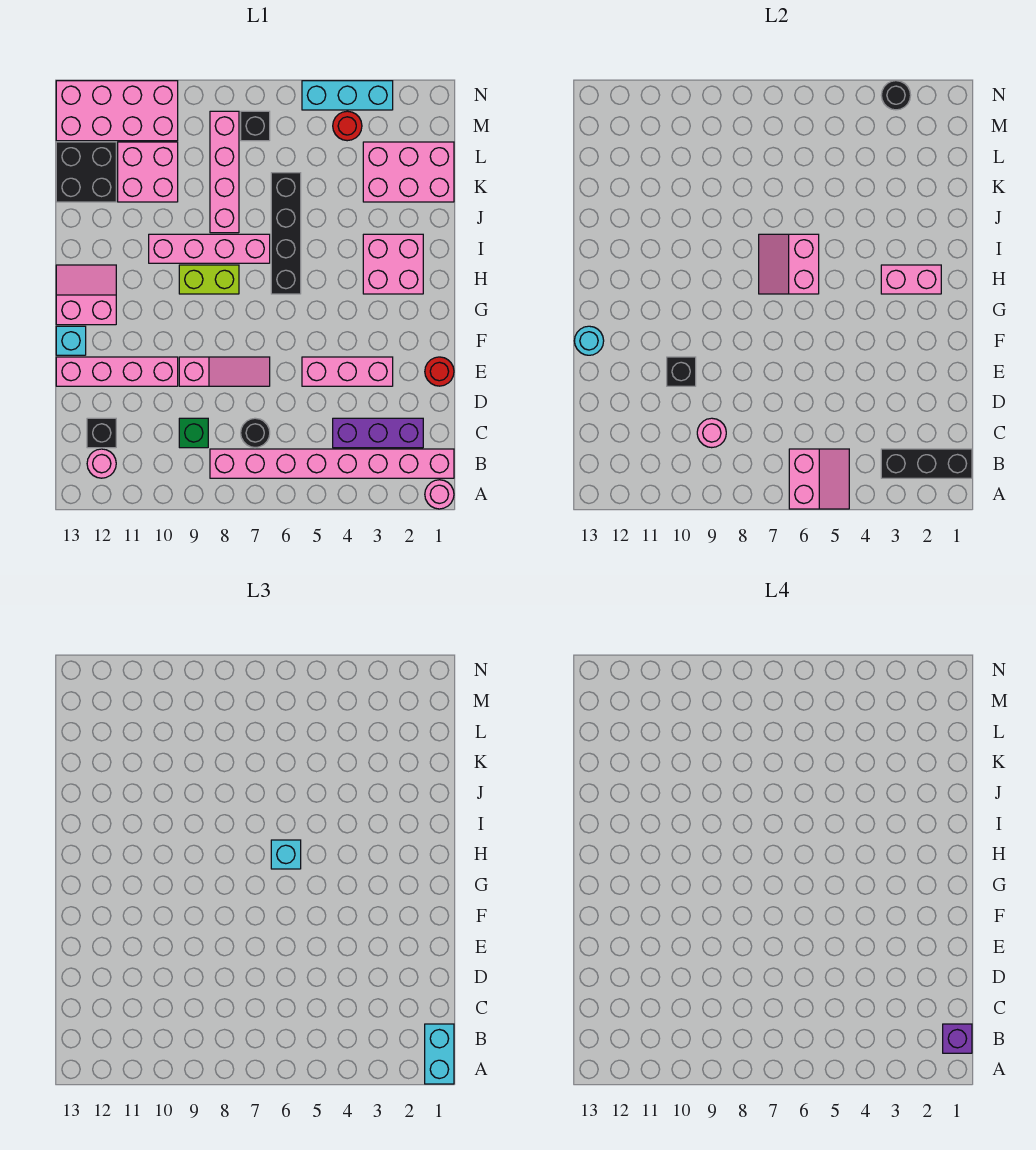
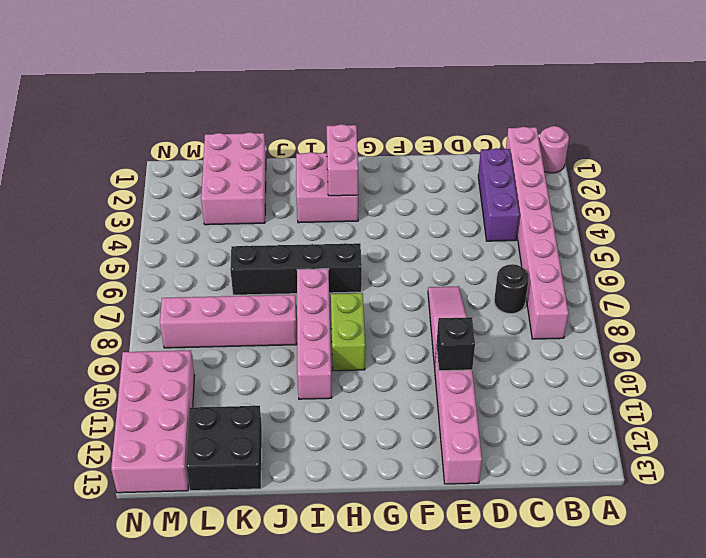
none -> pink 1x1 round brick [87,449,116,478]
none -> green 1x1 brick [179,418,208,448]
none -> black 1x1 brick [87,418,116,448]
none -> red 1x1 round brick [425,357,454,386]

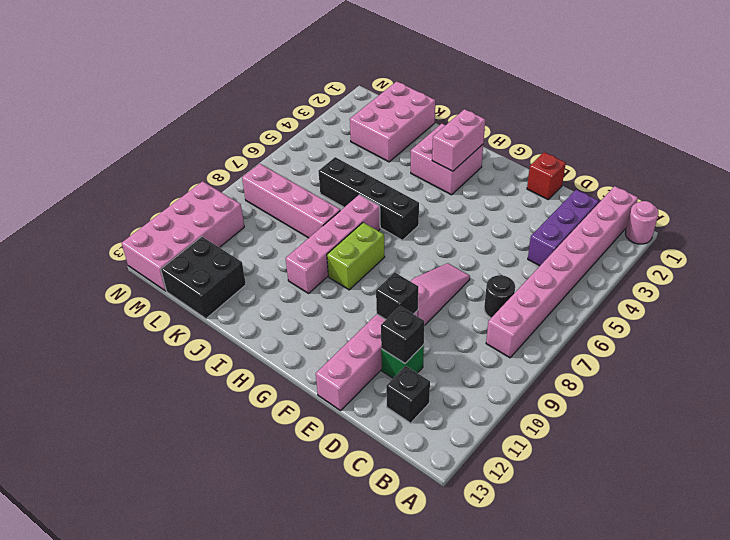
green 1x1 brick [381,345,424,378] -> green 1x1 brick moved to [179,418,208,448]
black 1x1 brick [381,306,424,363] -> black 1x1 brick moved to [241,111,270,141]
red 1x1 brick [527,152,566,199] -> red 1x1 round brick [425,357,454,386]
none -> pink 1x1 round brick [87,449,116,478]
none -> pink 1x3 brick [302,357,393,386]
none -> cyan 1x1 brick [56,326,86,355]
none -> pink 2x2 slope [56,265,116,325]

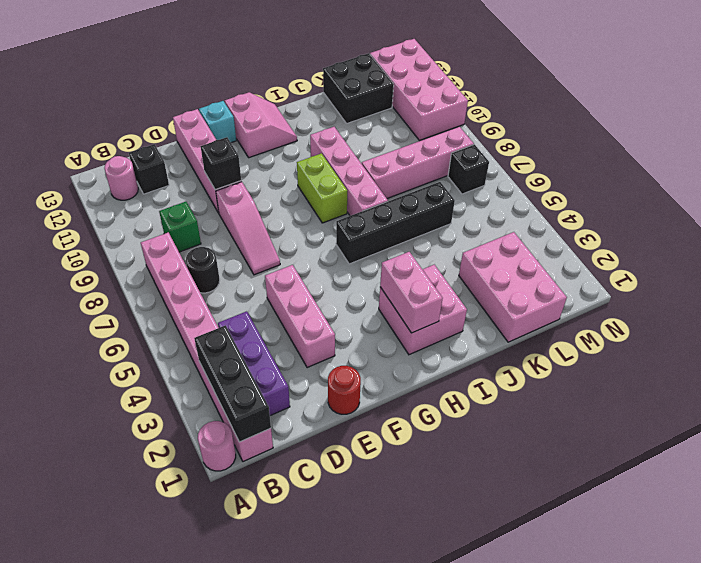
none -> pink 2x2 brick [118,142,178,202]
none -> red 1x1 round brick [333,111,362,141]
none -> cyan 1x3 brick [302,81,393,110]
none -> pink 2x2 slope [789,449,849,509]

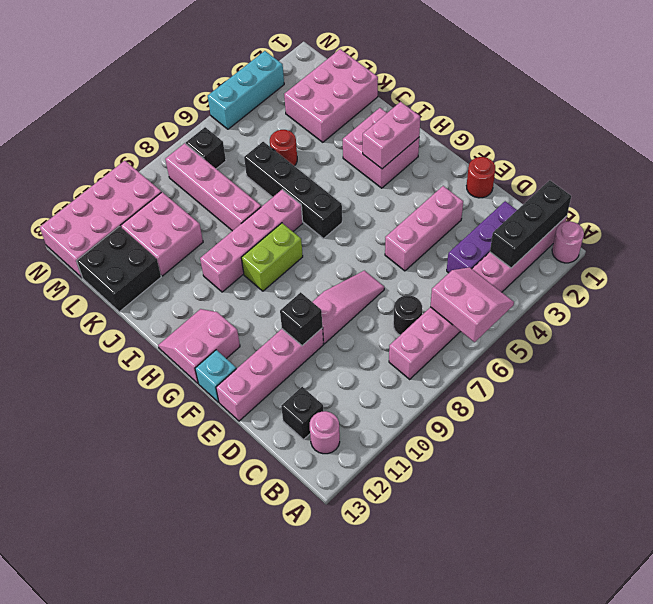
red 1x1 round brick [270,130,297,166] -> red 1x1 round brick moved to [333,111,362,141]
none -> green 1x1 brick [179,418,208,448]
none -> pink 1x1 round brick [697,418,726,448]
none -> cyan 1x1 round brick [574,326,604,355]
none -> pink 2x2 slope [759,234,819,294]

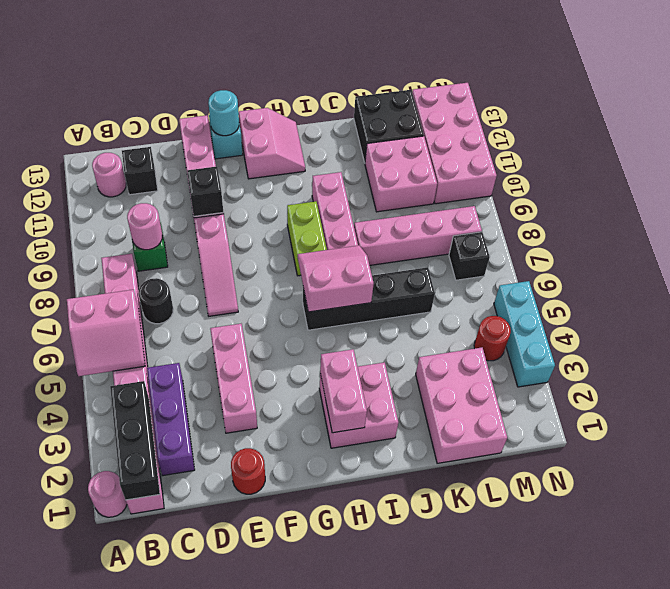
none -> black 1x1 round brick [881,81,911,110]
none -> cyan 1x2 brick [425,1024,454,1084]
none -> cyan 1x1 brick [271,840,301,869]
none -> purple 1x1 brick [943,1024,972,1053]

